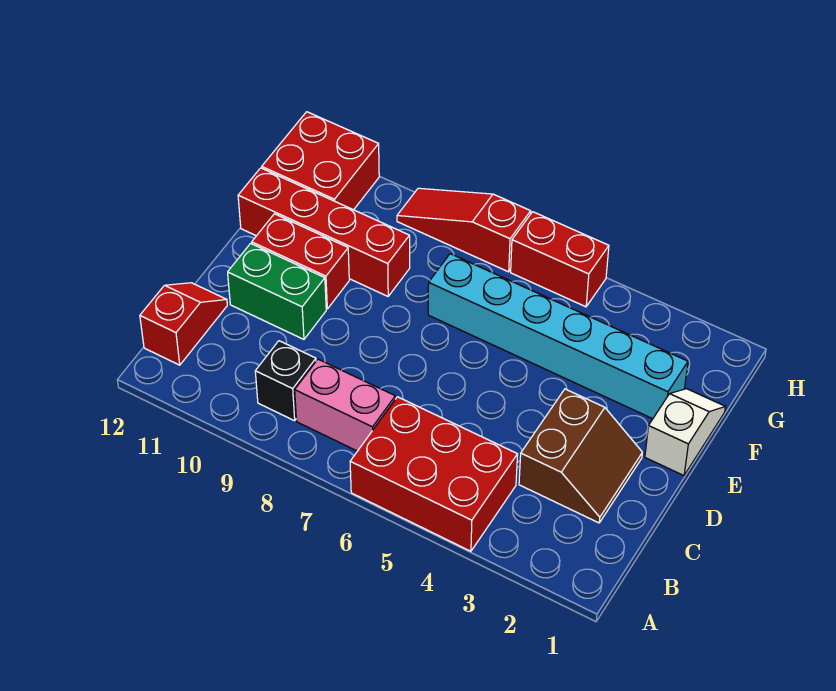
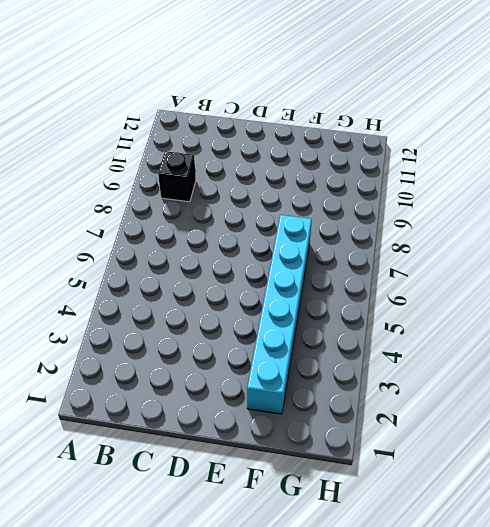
none -> red 2x3 brick [350,397,518,551]
none -> pink 1x2 brick [295,359,395,451]
none -> red 1x2 slope [140,283,227,365]

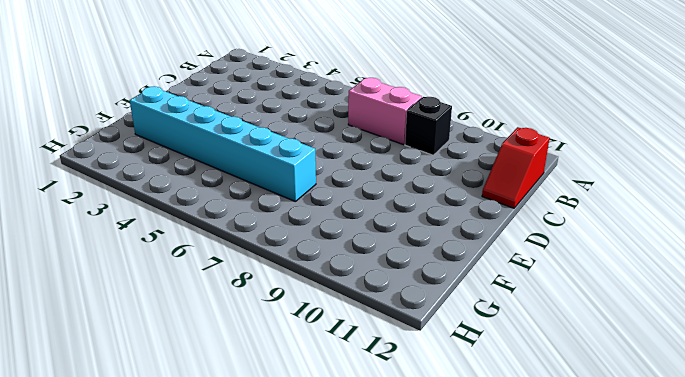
none -> red 2x3 brick [350,397,518,551]
none -> brown 2x2 slope [519,389,642,523]
none -> green 1x2 brick [228,243,326,339]

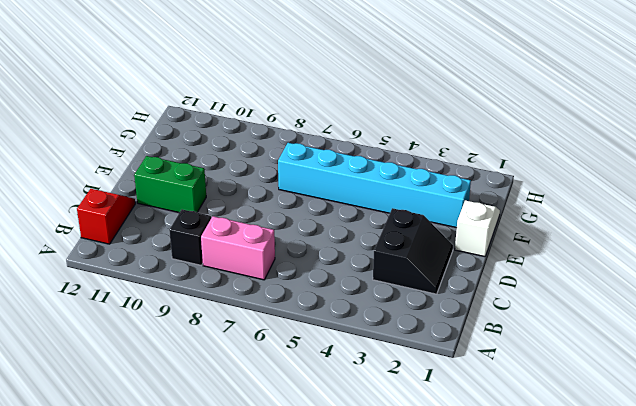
black 2x2 slope [373,208,453,294] -> brown 2x2 slope [519,389,642,523]
none -> red 2x3 brick [350,397,518,551]
none -> red 1x2 brick [252,214,349,309]
none -> red 1x4 brick [238,168,410,296]

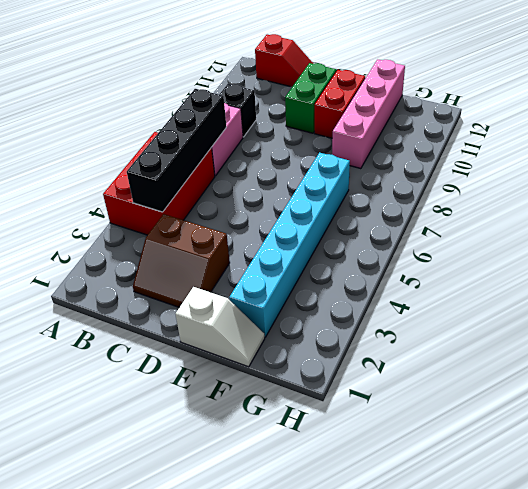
black 1x4 brick [127,89,226,212] -> none
pink 1x4 brick [332,59,405,169] -> red 1x4 brick [238,168,410,296]
none -> red 2x2 brick [262,112,379,210]
none -> red 1x2 brick [511,212,609,307]
none -> red 1x3 slope [397,188,531,272]

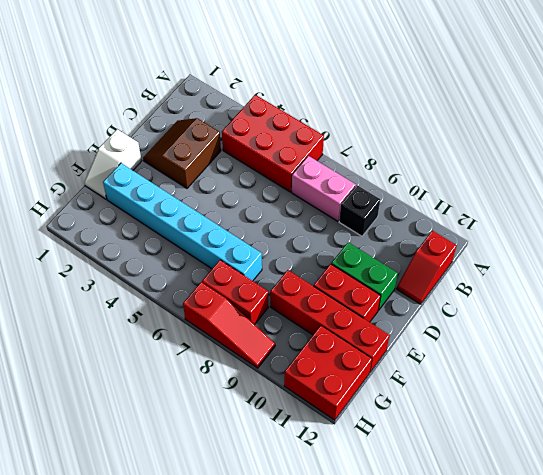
red 1x2 brick [202,260,268,325] -> red 1x2 brick moved to [511,212,609,307]

